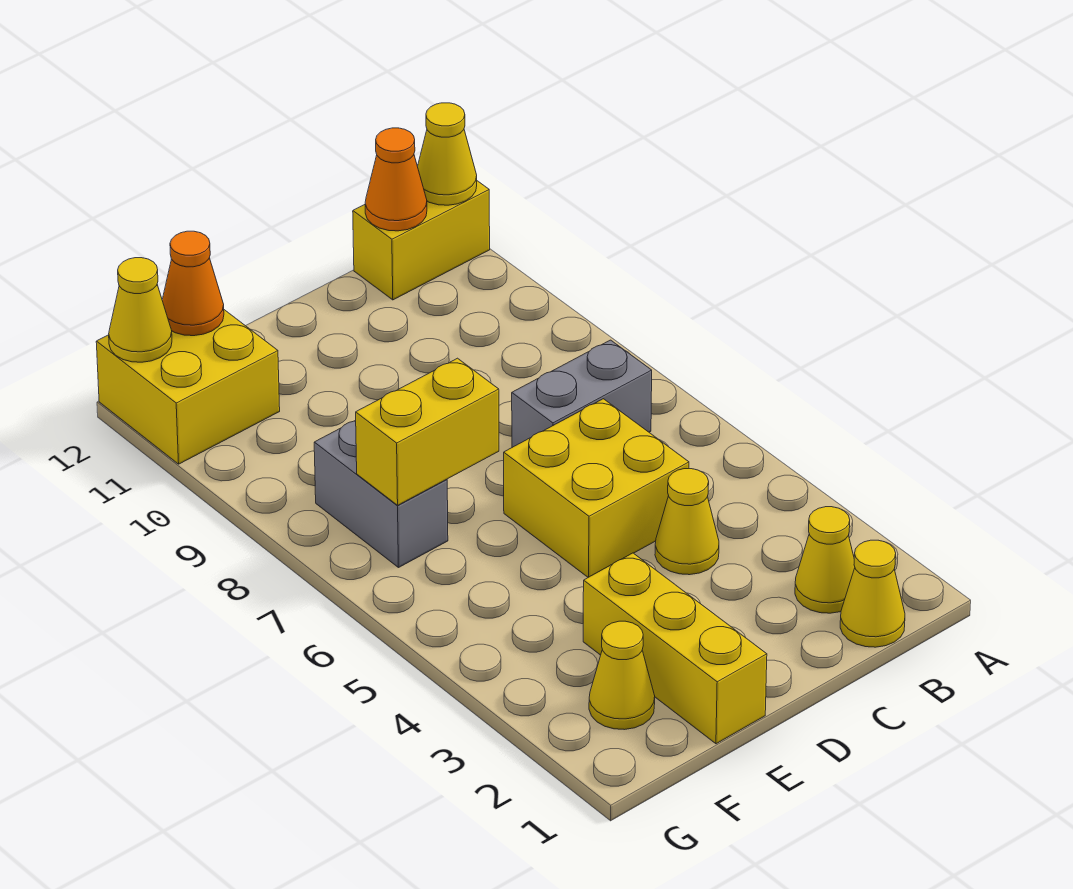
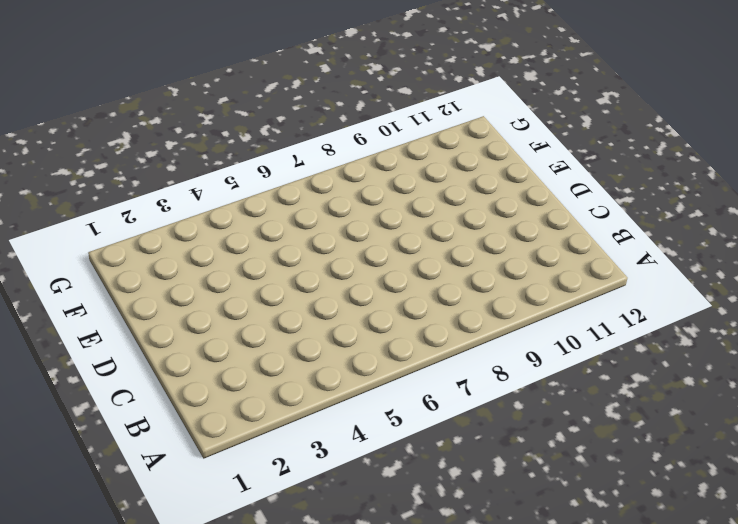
none -> yellow 1x2 brick [353,181,490,300]
none -> yellow 1x1 cone [840,540,905,647]
none -> yellow 1x1 cone [795,507,855,613]

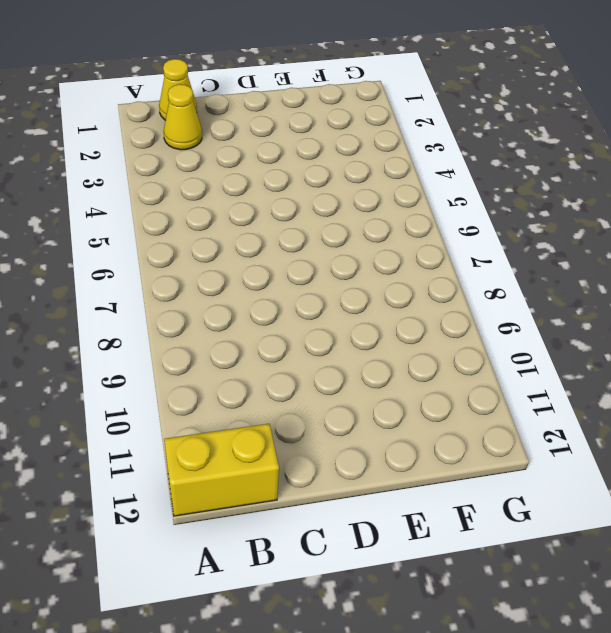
none -> grey 1x2 brick [512,340,652,447]
none -> yellow 1x1 cone [655,469,719,575]
none -> yellow 2x2 brick [504,399,689,577]

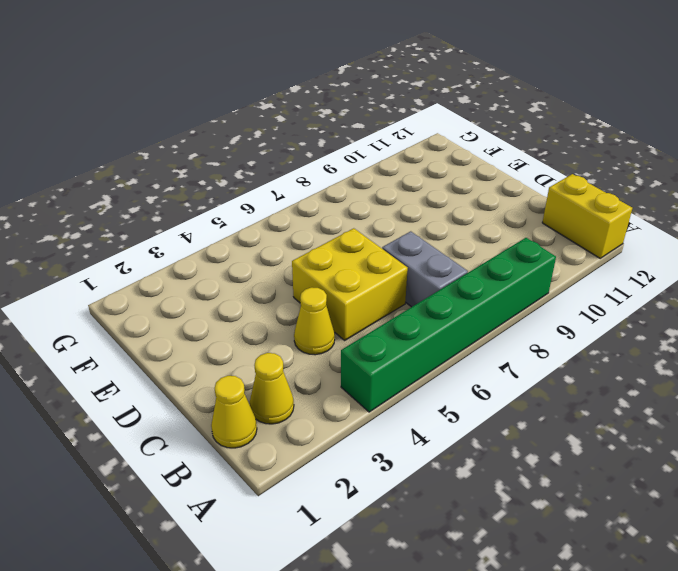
green 1x6 brick [341,238,556,412] -> none
none -> yellow 1x3 brick [583,553,767,744]
none -> yellow 1x1 cone [589,621,655,730]
none -> grey 1x2 brick [314,420,448,567]

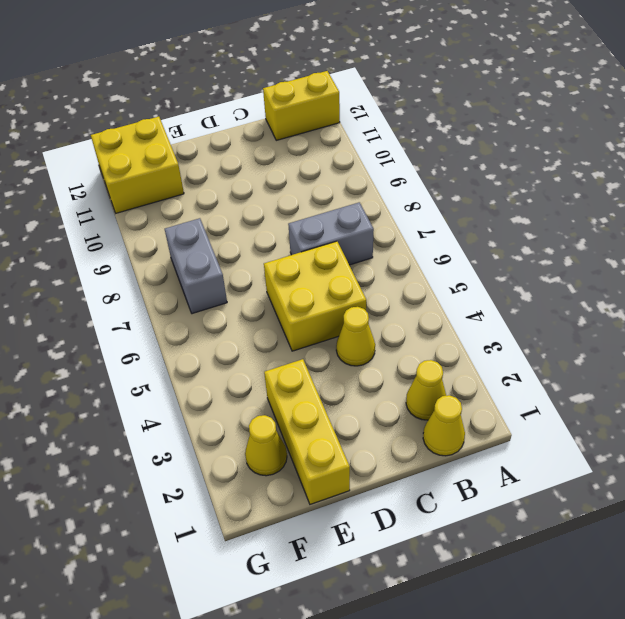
none -> yellow 1x1 cone [418,103,477,205]
none -> orange 1x1 cone [365,128,427,231]
none -> yellow 1x2 brick [356,358,499,505]

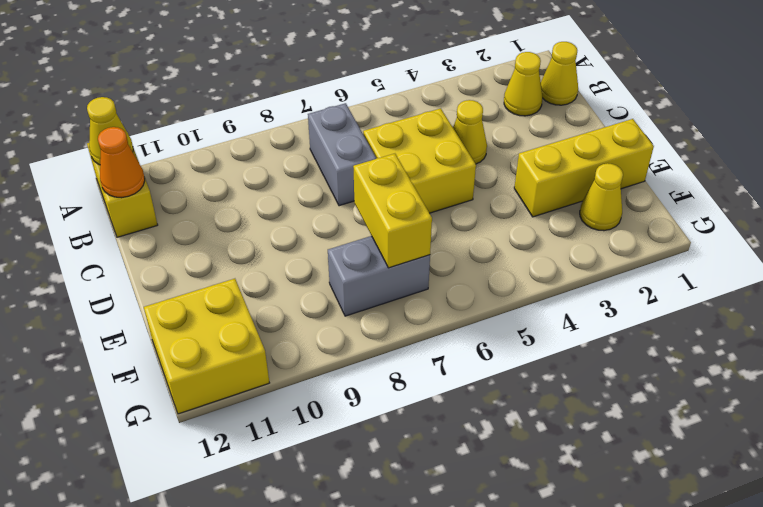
none -> orange 1x1 cone [162,231,224,336]
none -> yellow 1x1 cone [109,258,172,362]

